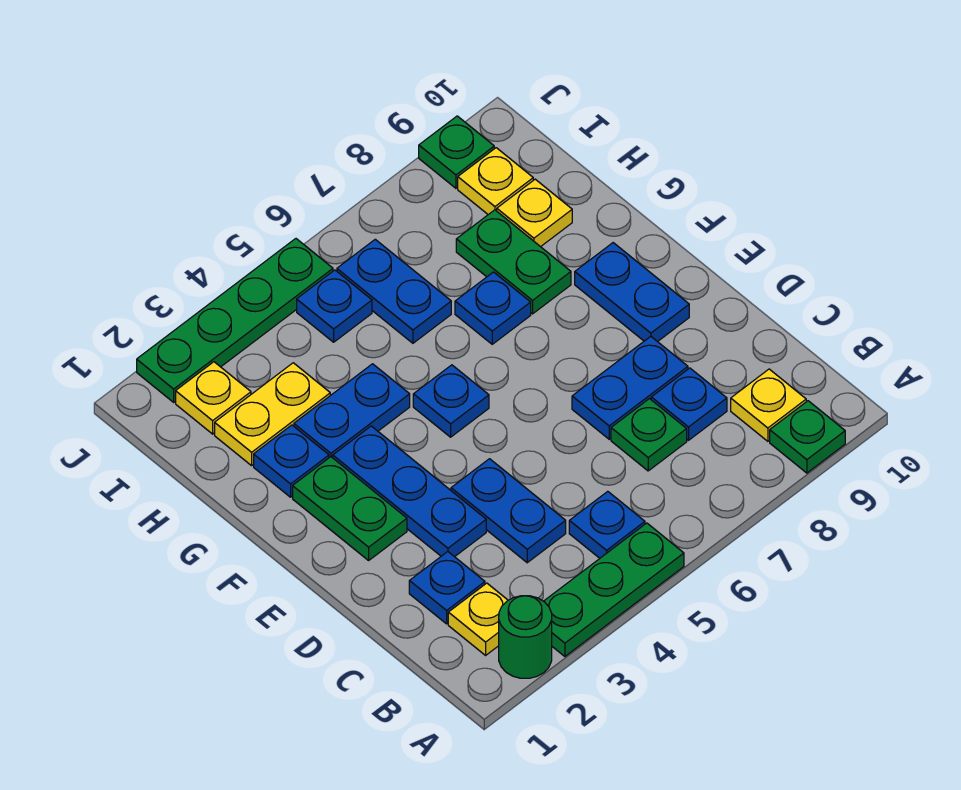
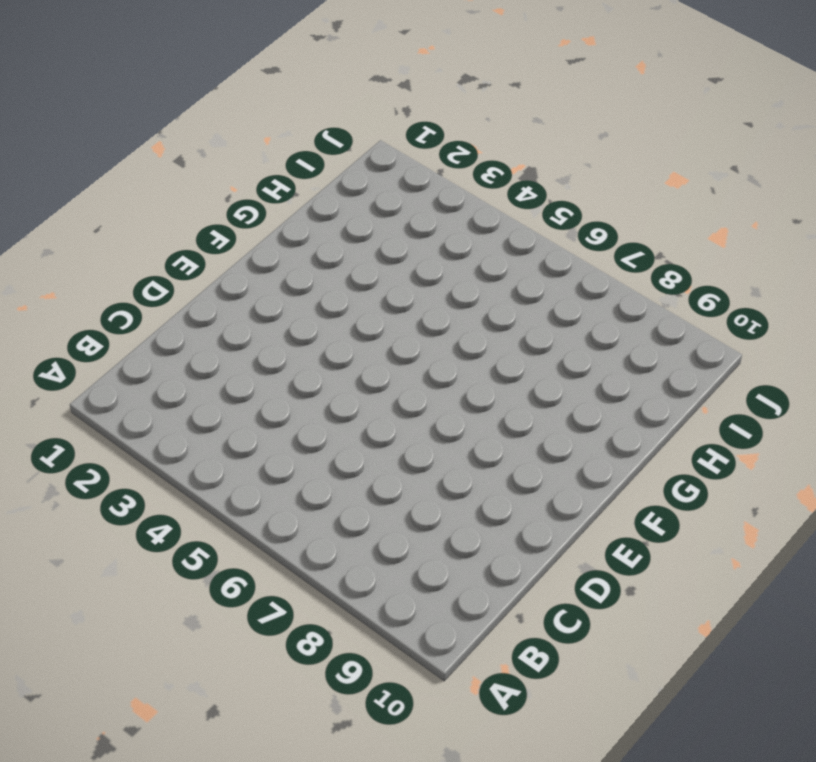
none -> green 1x1 round brick [499,596,552,678]
none -> green 1x3 plate [544,523,684,656]
none -> green 1x1 plate [770,401,845,473]

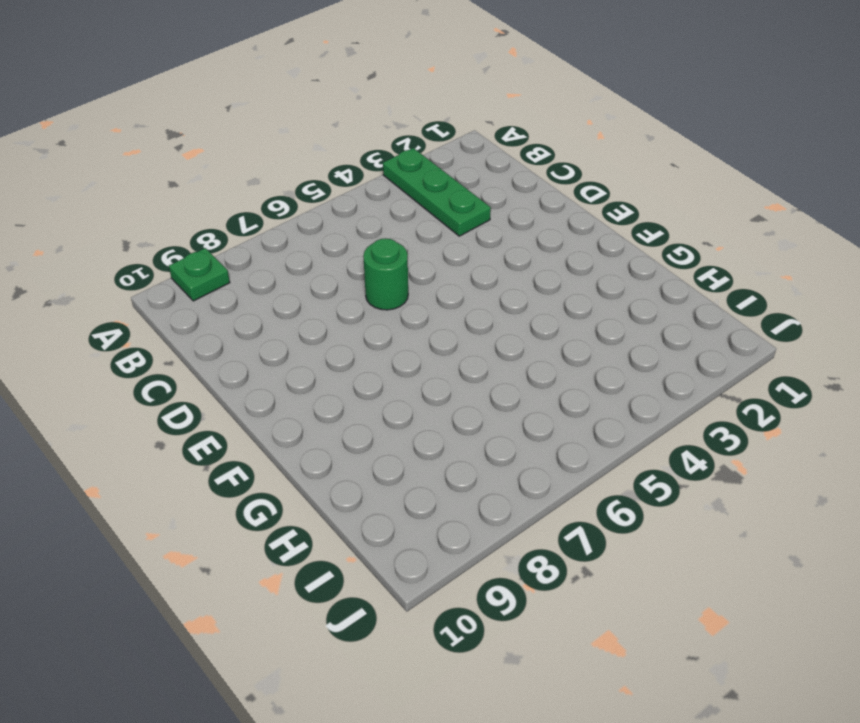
green 1x3 plate [383,148,491,236] -> green 1x3 plate turned to [544,523,684,656]
green 1x1 round brick [363,238,408,310] -> green 1x1 round brick moved to [499,596,552,678]
none -> yellow 1x1 plate [448,583,508,655]
none -> blue 1x1 plate [569,491,645,558]
none -> yellow 1x1 plate [731,369,806,441]

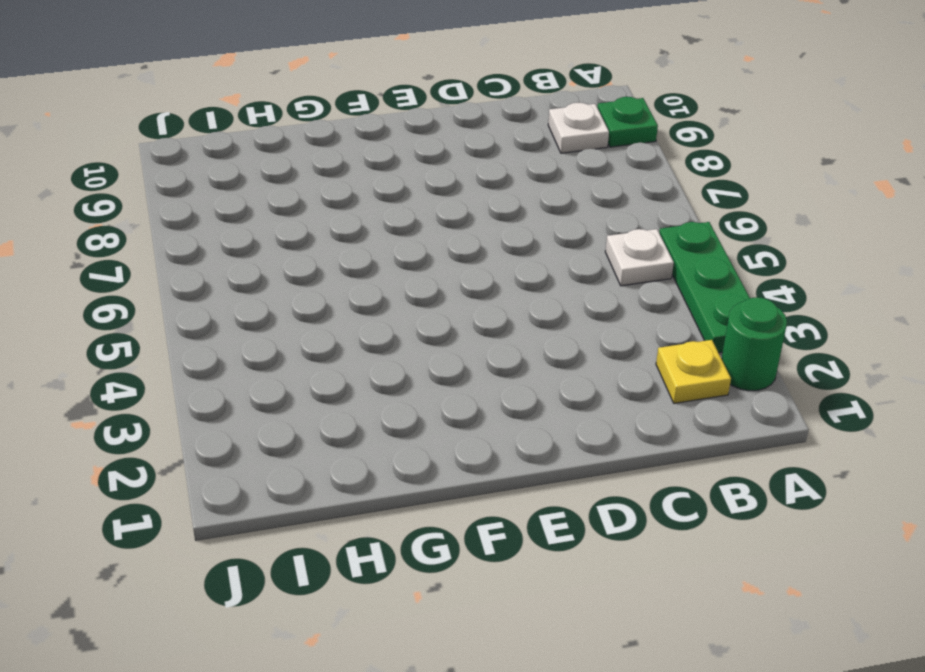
white 1x1 plate [605,229,674,286] -> blue 1x1 plate [569,491,645,558]
white 1x1 plate [548,103,609,153] -> yellow 1x1 plate [731,369,806,441]
none -> blue 1x1 plate [409,552,485,624]
none -> blue 1x2 plate [451,459,566,563]
none -> green 1x1 plate [611,399,687,471]

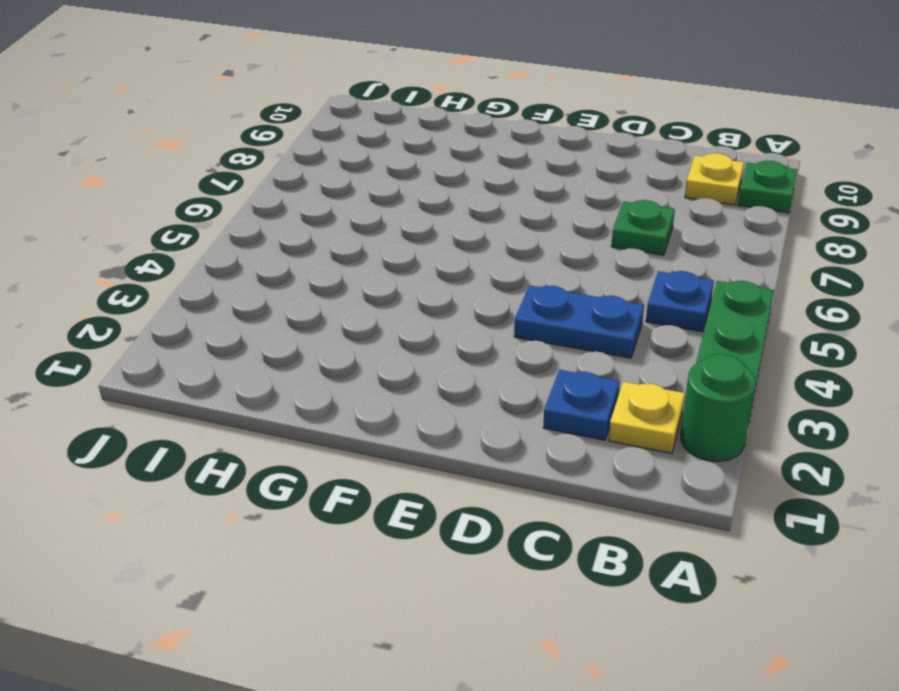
none -> blue 1x1 plate [651,368,727,440]
none -> blue 1x3 plate [333,426,486,557]
none -> blue 1x2 plate [572,336,688,439]

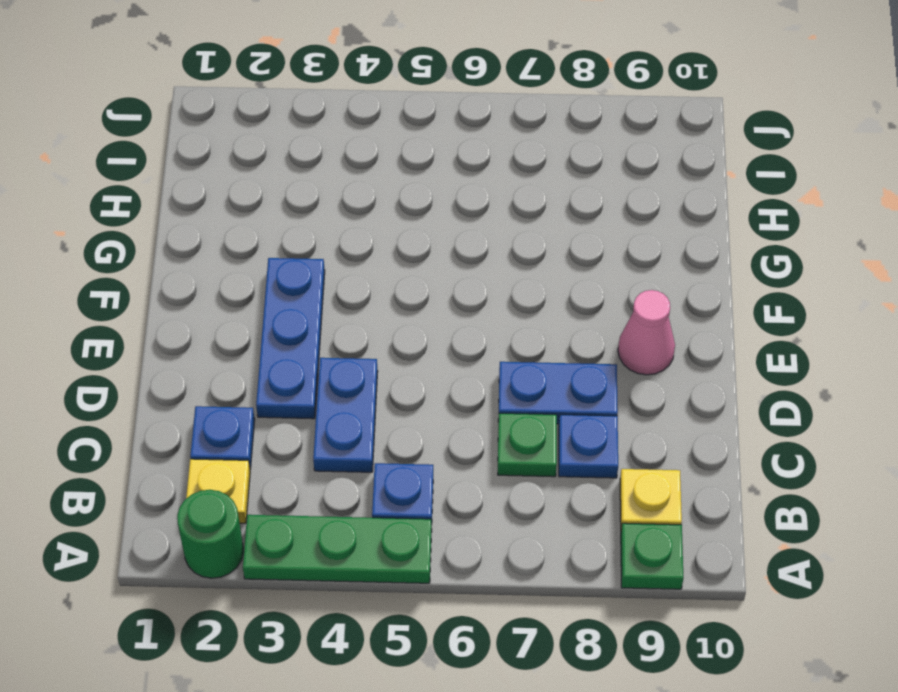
pink 1x1 cone [618,290,675,375] -> blue 1x2 plate [575,243,689,342]
none -> green 1x2 plate [293,457,407,560]
none -> blue 1x1 plate [413,365,489,437]
none -> blue 1x1 plate [254,425,329,497]

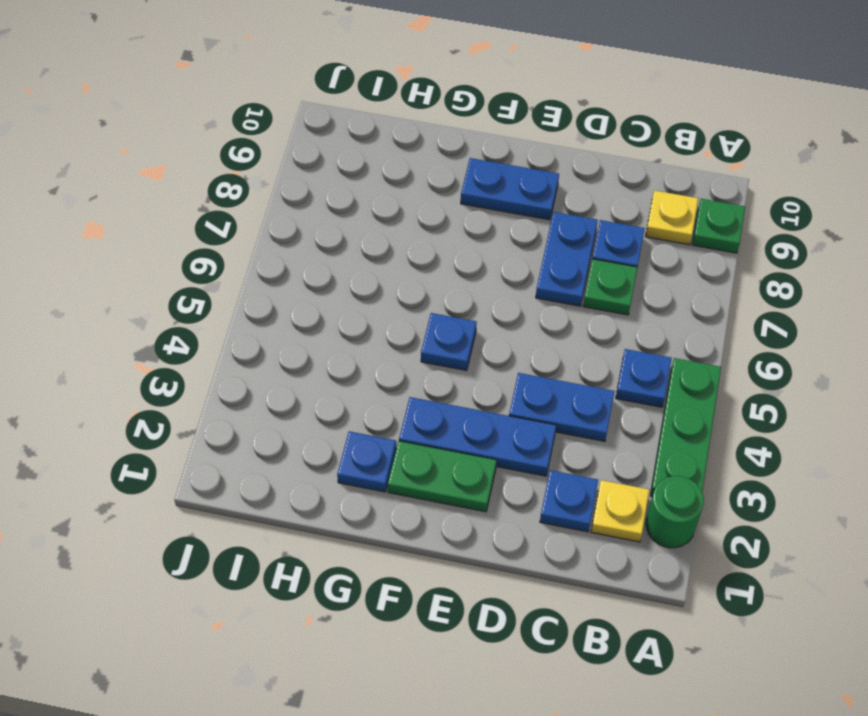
none -> blue 1x2 plate [294,364,410,458]
none -> blue 1x1 plate [455,272,531,344]
none -> green 1x2 plate [456,210,571,314]

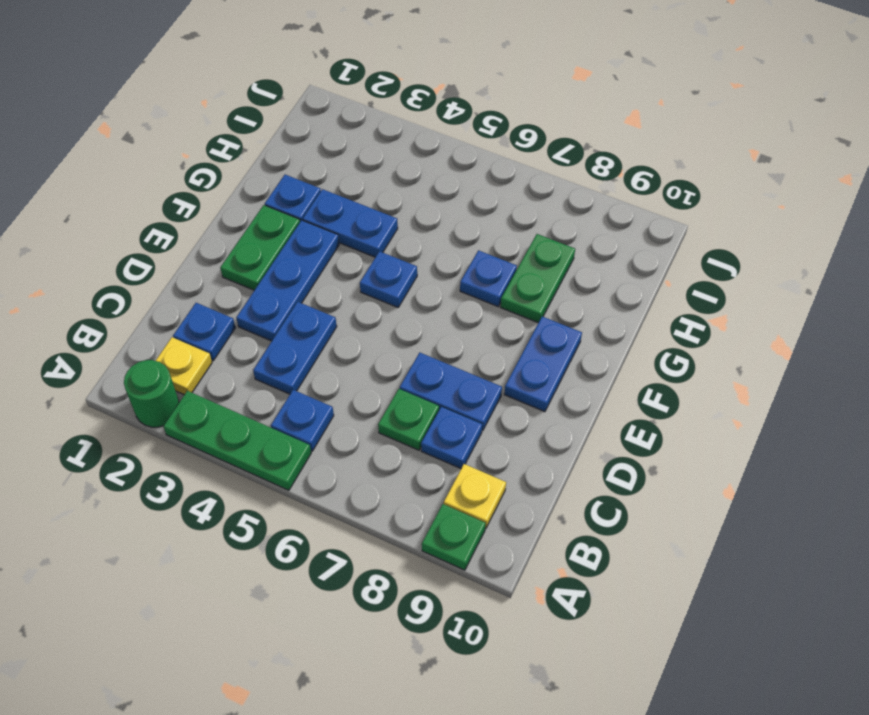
none -> yellow 1x2 plate [215,363,330,466]
none -> blue 1x2 plate [337,239,451,343]
none -> yellow 1x1 plate [497,179,572,247]

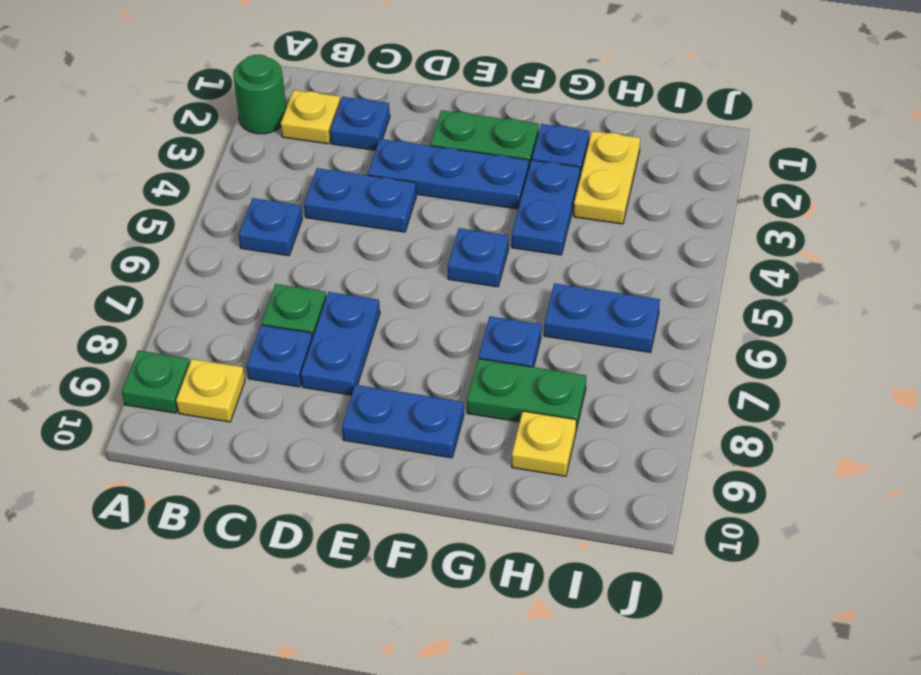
none -> green 1x3 plate [544,523,684,656]
none -> yellow 1x1 plate [176,362,251,434]
none -> blue 1x1 plate [297,270,372,342]

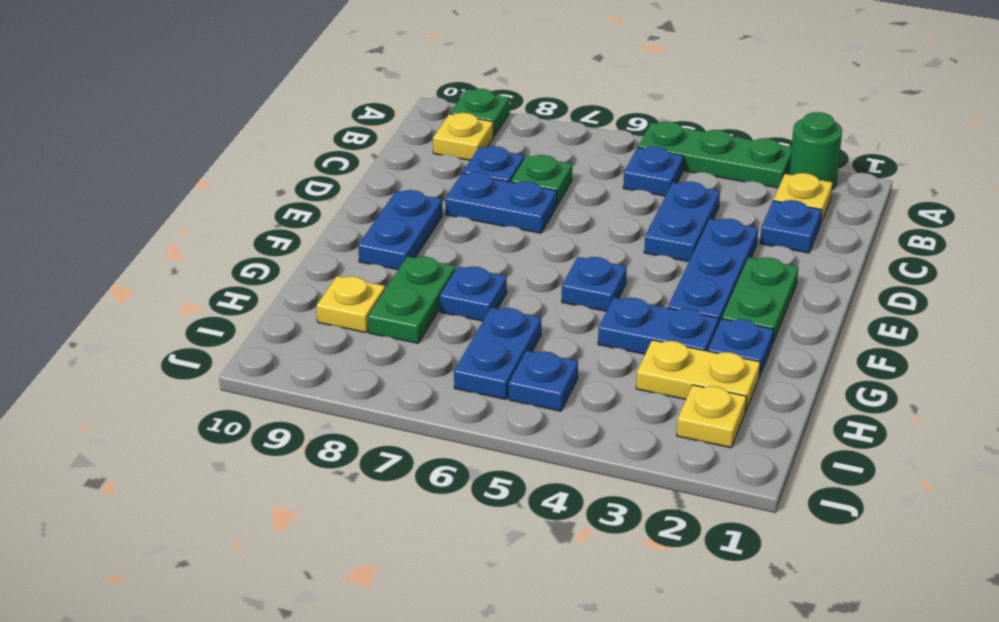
none -> yellow 1x1 plate [458,148,533,215]
none -> green 1x4 plate [137,239,333,402]
none -> green 1x1 plate [419,116,494,188]

